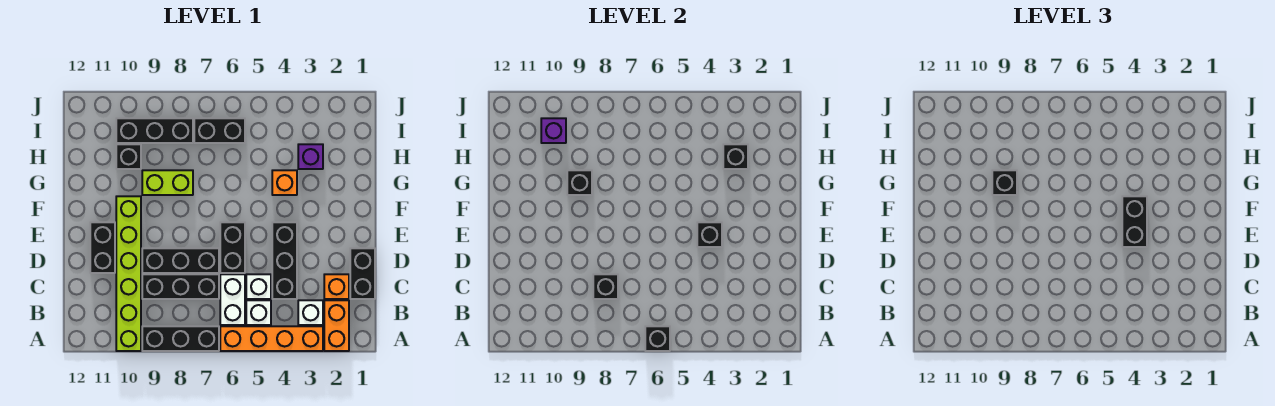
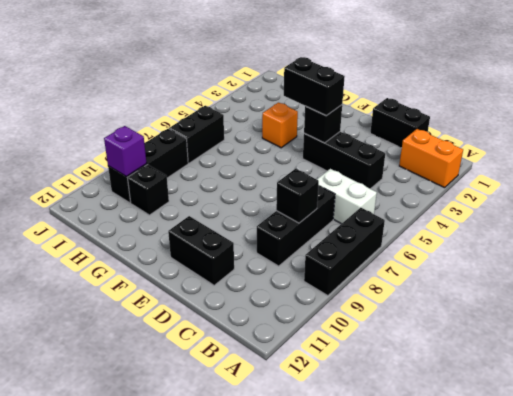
none -> orange 1x4 brick [220,326,323,351]
none -> lime 1x6 brick [116,196,141,351]
none -> white 1x1 brick [298,300,323,325]

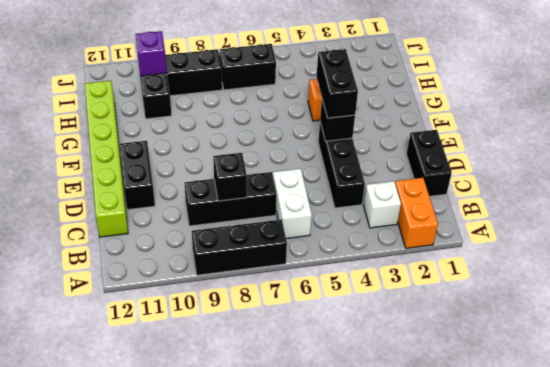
lime 1x6 brick [85,81,128,237] -> lime 1x6 brick moved to [116,196,141,351]
none -> orange 1x4 brick [220,326,323,351]
none -> white 1x1 brick [246,300,271,325]
none -> orange 1x1 brick [324,274,349,299]

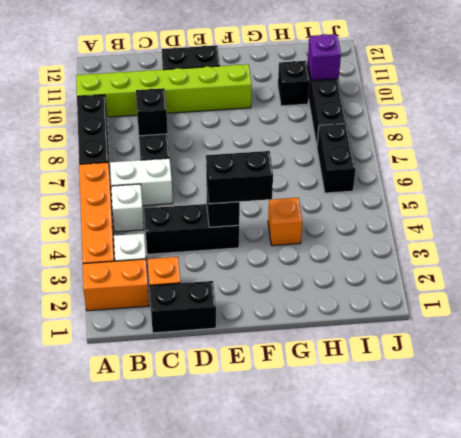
none -> white 1x1 brick [246,274,271,299]
none -> black 1x2 brick [220,222,245,273]
none -> black 1x3 brick [142,248,219,273]

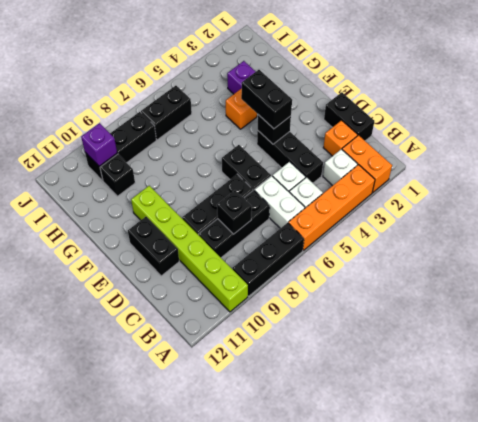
none -> lime 1x2 brick [142,170,193,195]
none -> black 1x1 brick [645,326,670,351]
none -> black 1x1 brick [567,170,592,195]

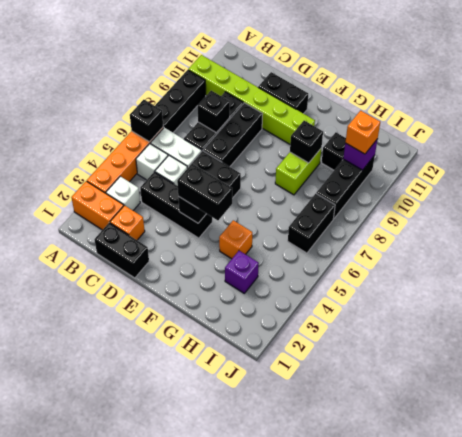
orange 1x1 brick [345,111,380,154] -> none
none -> black 1x1 brick [723,144,748,169]
none -> black 1x1 brick [992,170,1017,195]

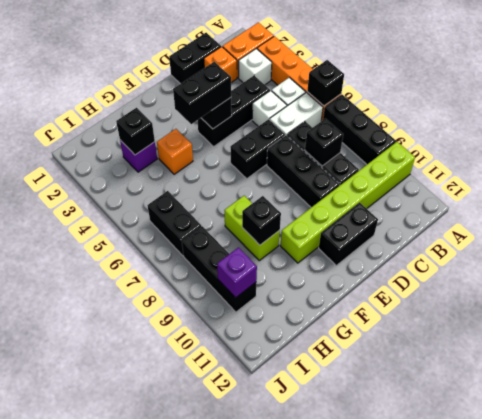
none -> black 1x1 brick [116,144,141,169]
none -> black 1x1 brick [992,170,1017,195]

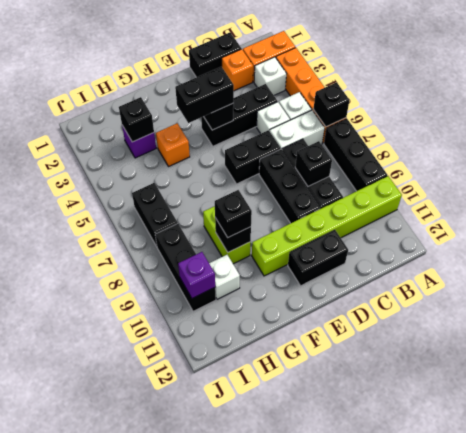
white 1x1 brick [209,255,240,299] -> black 1x1 brick [116,144,141,169]

